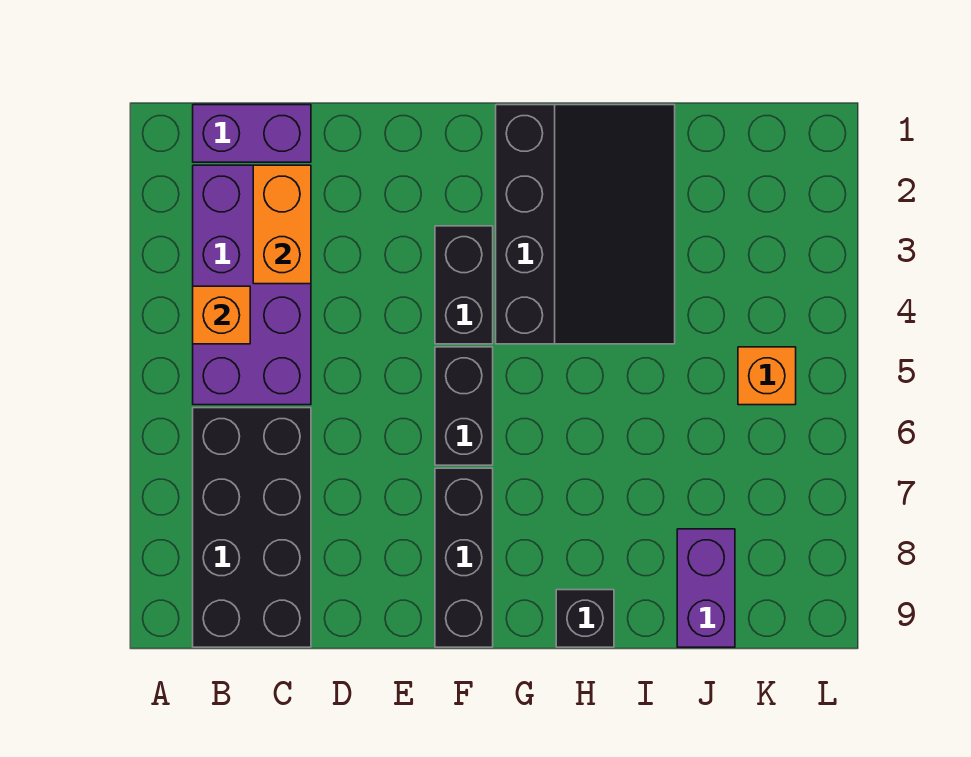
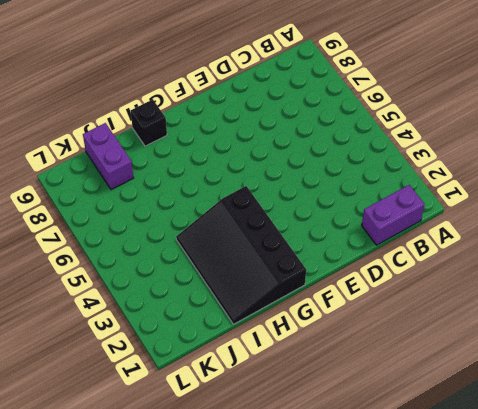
none -> purple 2x4 brick [193,165,311,405]
none -> black 2x4 brick [193,408,311,647]
none -> black 1x2 brick [435,226,493,344]

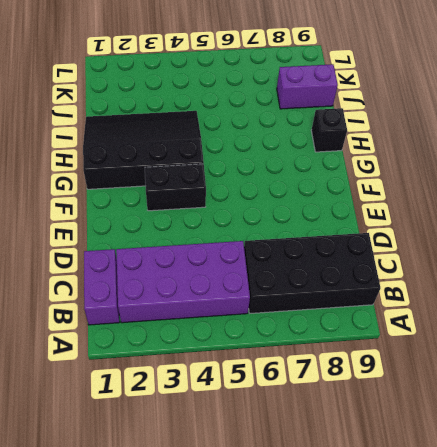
none -> black 1x2 brick [435,347,493,465]
none -> black 1x3 brick [435,468,493,647]
none -> orange 1x1 brick [738,347,796,405]

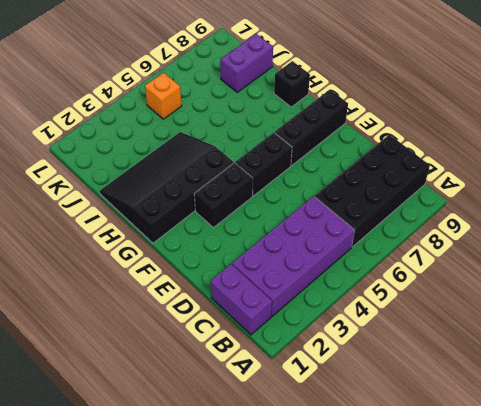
none -> orange 1x1 brick [193,286,250,344]
none -> orange 1x2 brick [253,165,311,284]

